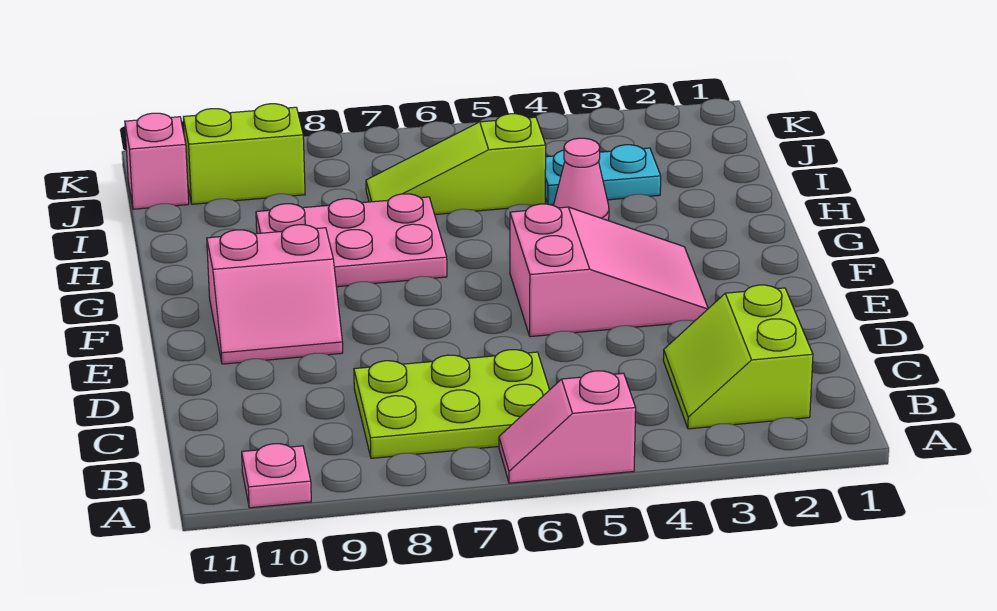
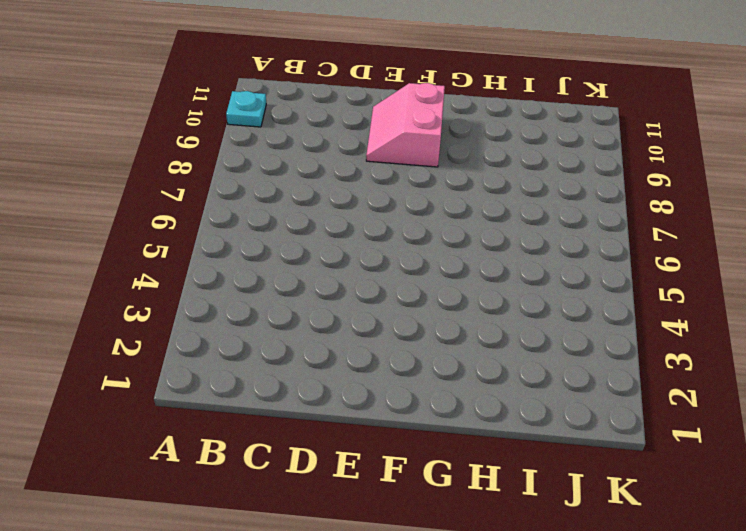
cyan 1x1 plate [226,91,266,127] -> pink 1x1 plate [242,444,311,508]
none -> pink 1x2 slope [499,371,636,483]
none -> lime 2x2 slope [663,285,813,429]
none -> lime 2x3 plate [354,350,549,458]

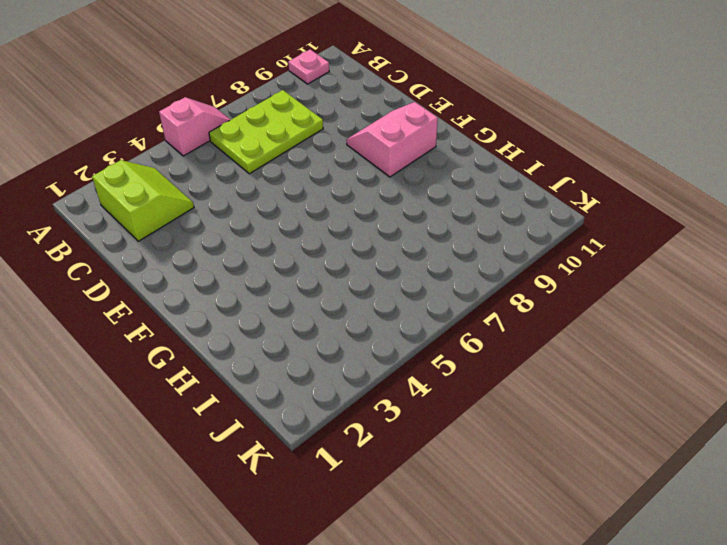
none -> pink 2x3 slope [510,204,708,337]
none -> pink 2x3 plate [256,194,447,287]
none -> pink 1x1 cone [553,138,609,221]

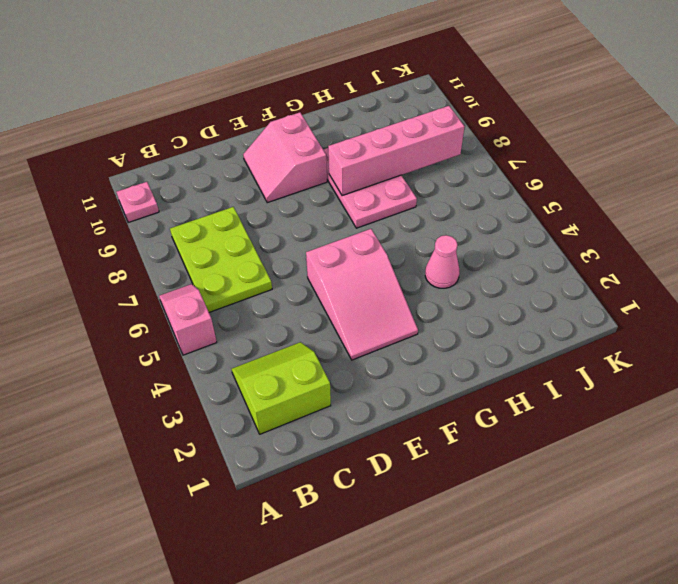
pink 1x4 brick [328,106,464,196] -> none
none -> cyan 1x2 plate [545,145,661,205]
none -> lime 1x3 slope [366,114,546,214]
none -> lime 1x2 brick [183,104,305,204]

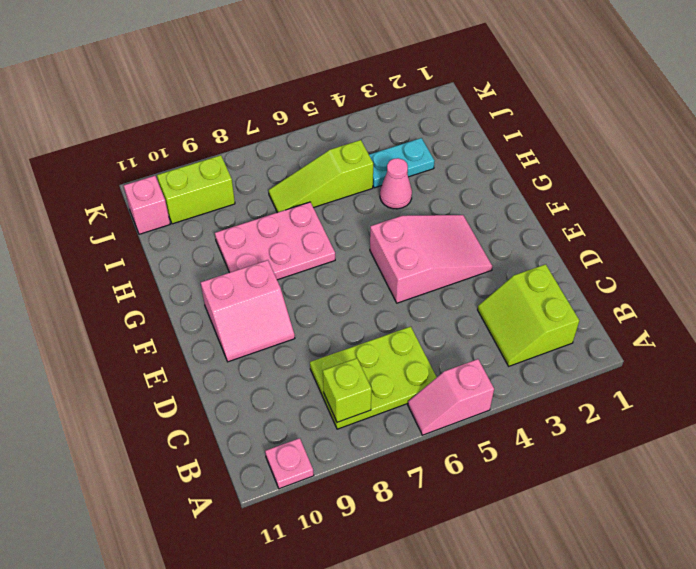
lime 1x1 brick [323,358,372,422] -> none

